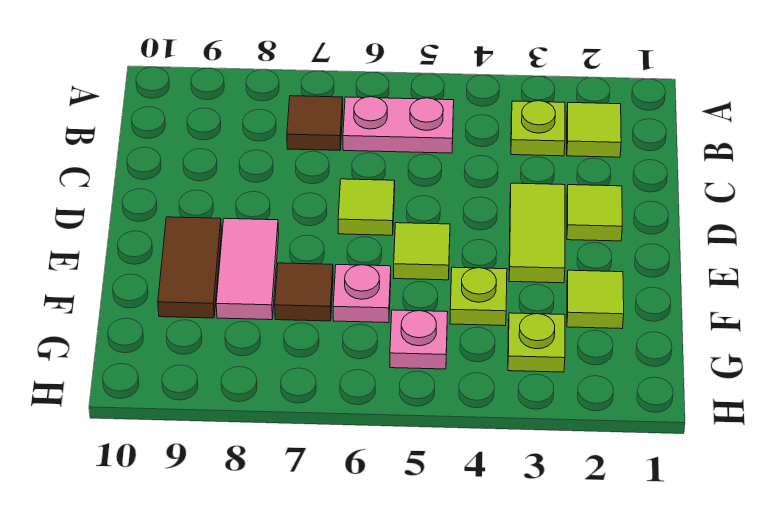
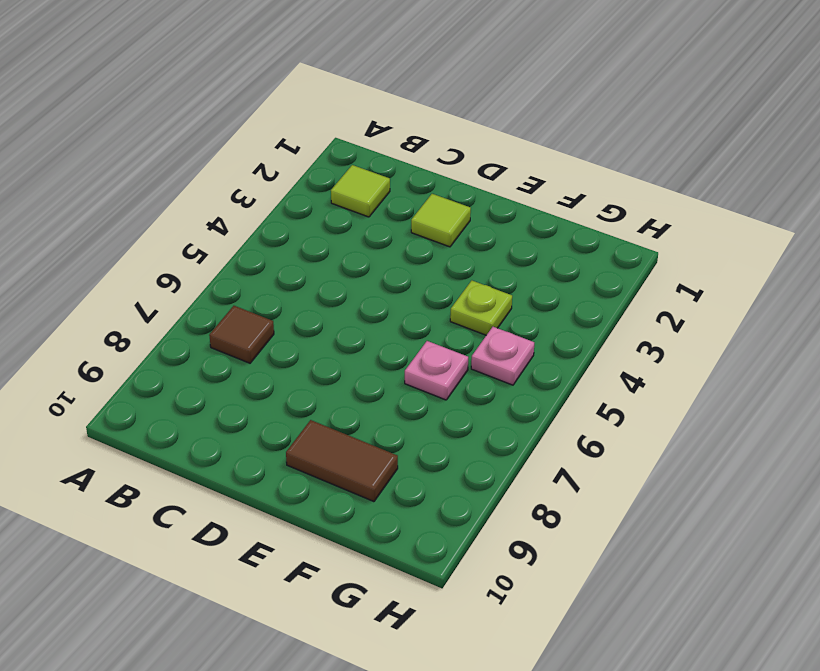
none -> lime 1x1 plate [511,101,565,156]
none -> pink 1x2 plate [343,97,454,153]
none -> lime 1x2 tile [509,183,565,283]

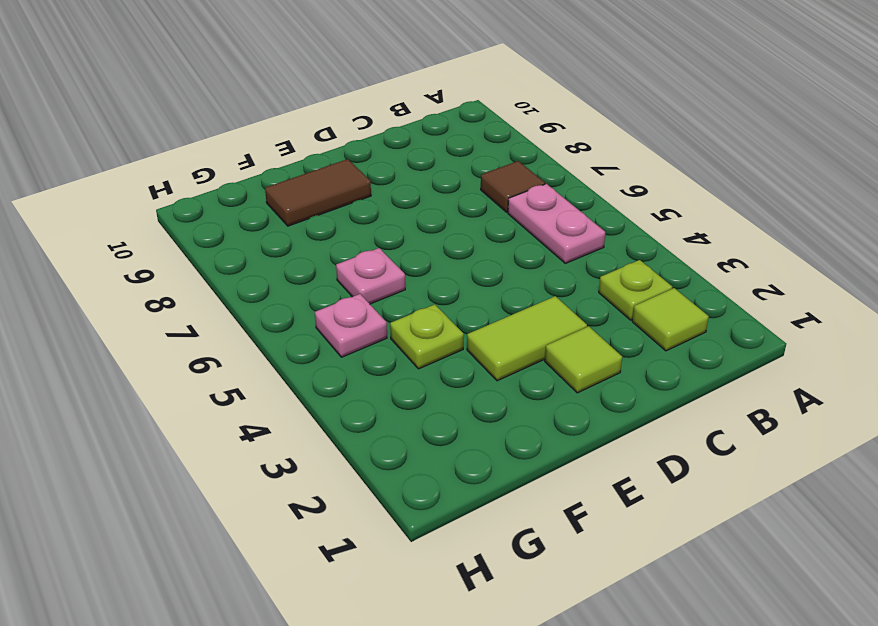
none -> lime 1x1 tile [338,179,395,235]
none -> lime 1x1 tile [394,223,450,280]
none -> pink 1x2 tile [216,218,279,320]

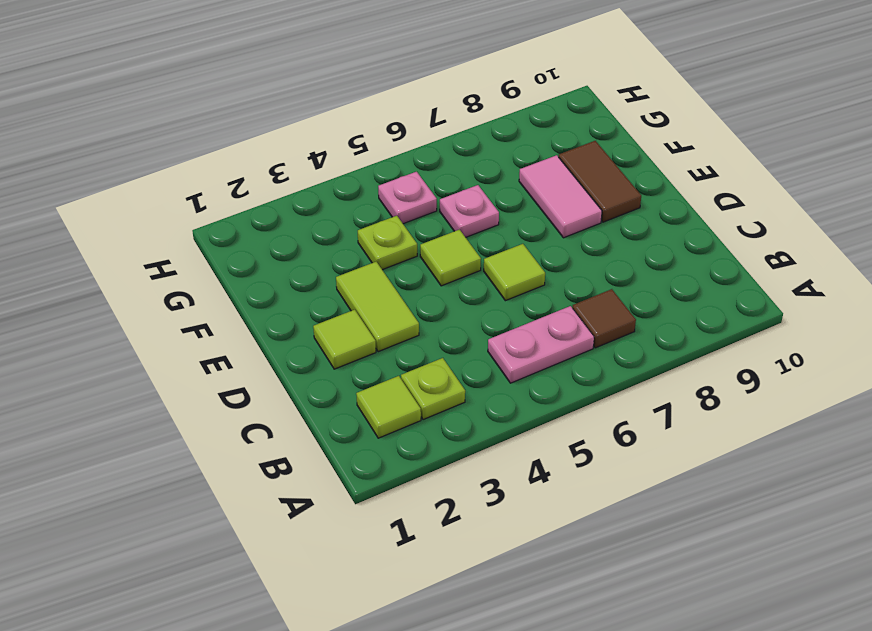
none -> lime 1x1 tile [567,270,624,329]
none -> brown 1x1 tile [275,263,333,321]
none -> lime 1x1 plate [508,313,565,372]

